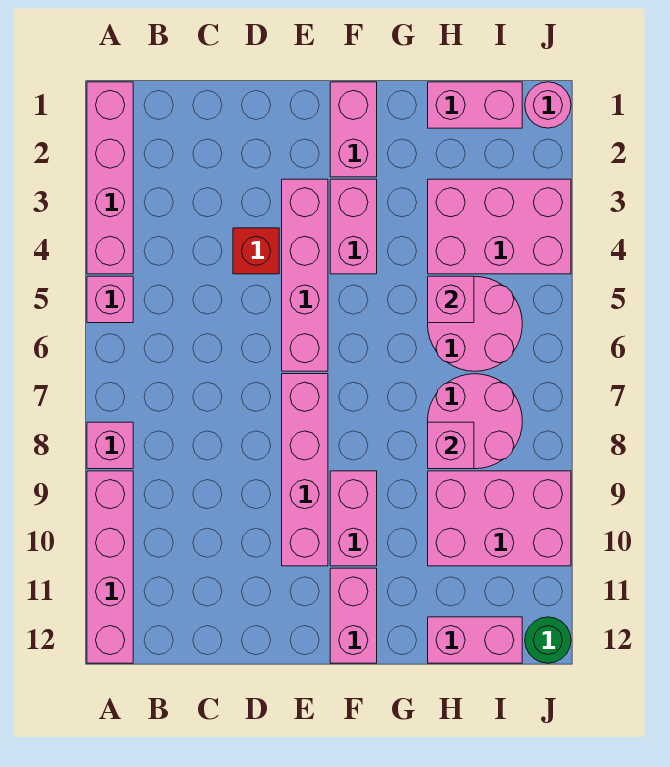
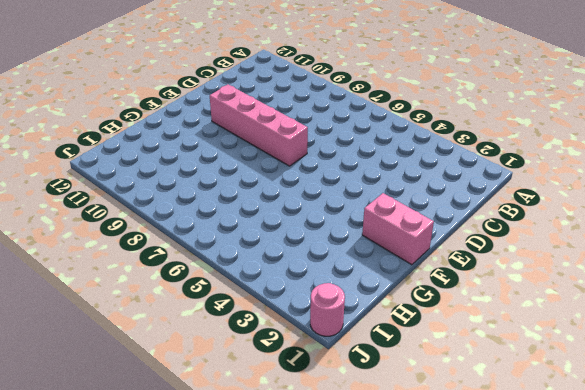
none -> pink 1x4 brick [87,82,133,274]
none -> pink 1x1 brick [87,276,133,323]
none -> pink 1x1 brick [87,422,133,469]

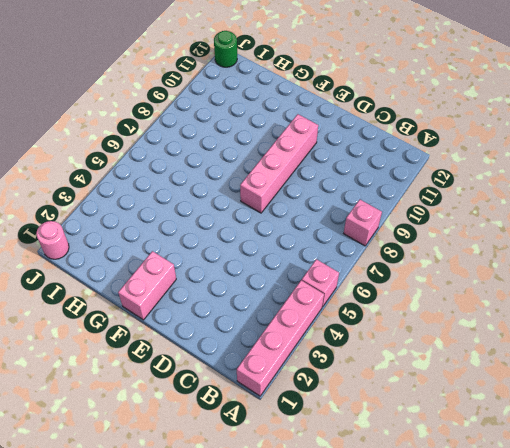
none -> pink 1x4 brick [87,471,133,663]
none -> red 1x1 brick [233,228,279,274]
none -> pink 1x4 brick [282,179,328,371]

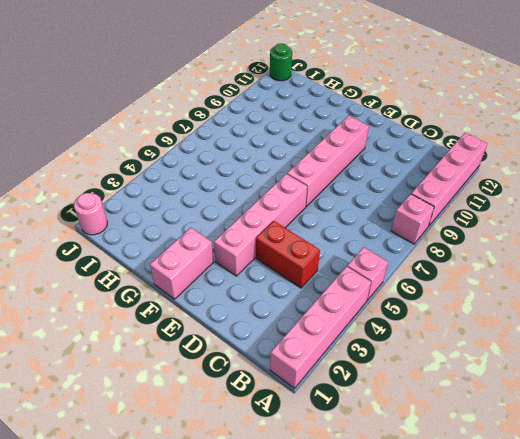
red 1x2 brick [256,221,320,288] -> red 1x1 brick [233,228,279,274]
none -> pink 1x2 brick [330,179,377,274]
none -> pink 1x2 brick [330,471,377,566]
none -> pink 1x2 brick [330,568,377,663]

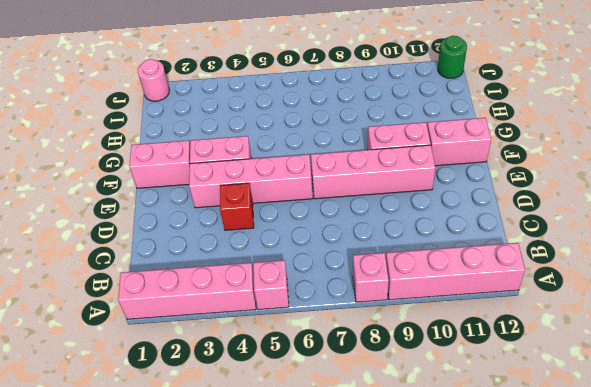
none -> pink 1x2 brick [428,82,522,128]
none -> pink 2x3 brick [428,179,571,274]
none -> pink 2x2 round brick [428,277,522,371]

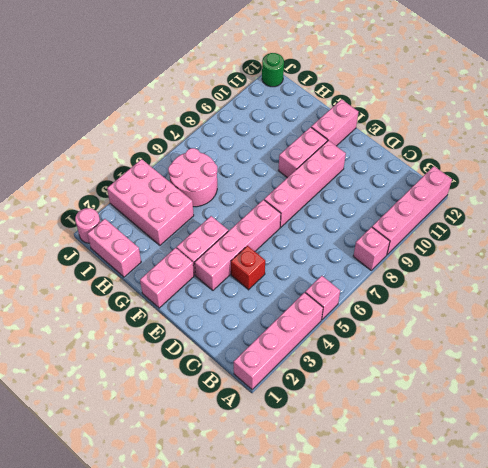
none -> pink 2x2 round brick [428,374,522,469]
none -> pink 2x3 brick [428,471,571,566]
none -> pink 1x2 brick [428,617,522,663]

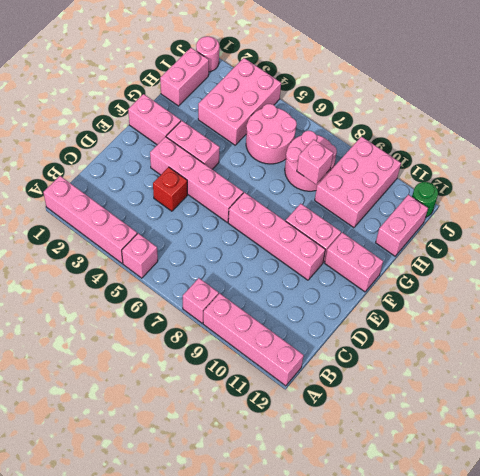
none -> pink 1x1 brick [428,276,474,323]

